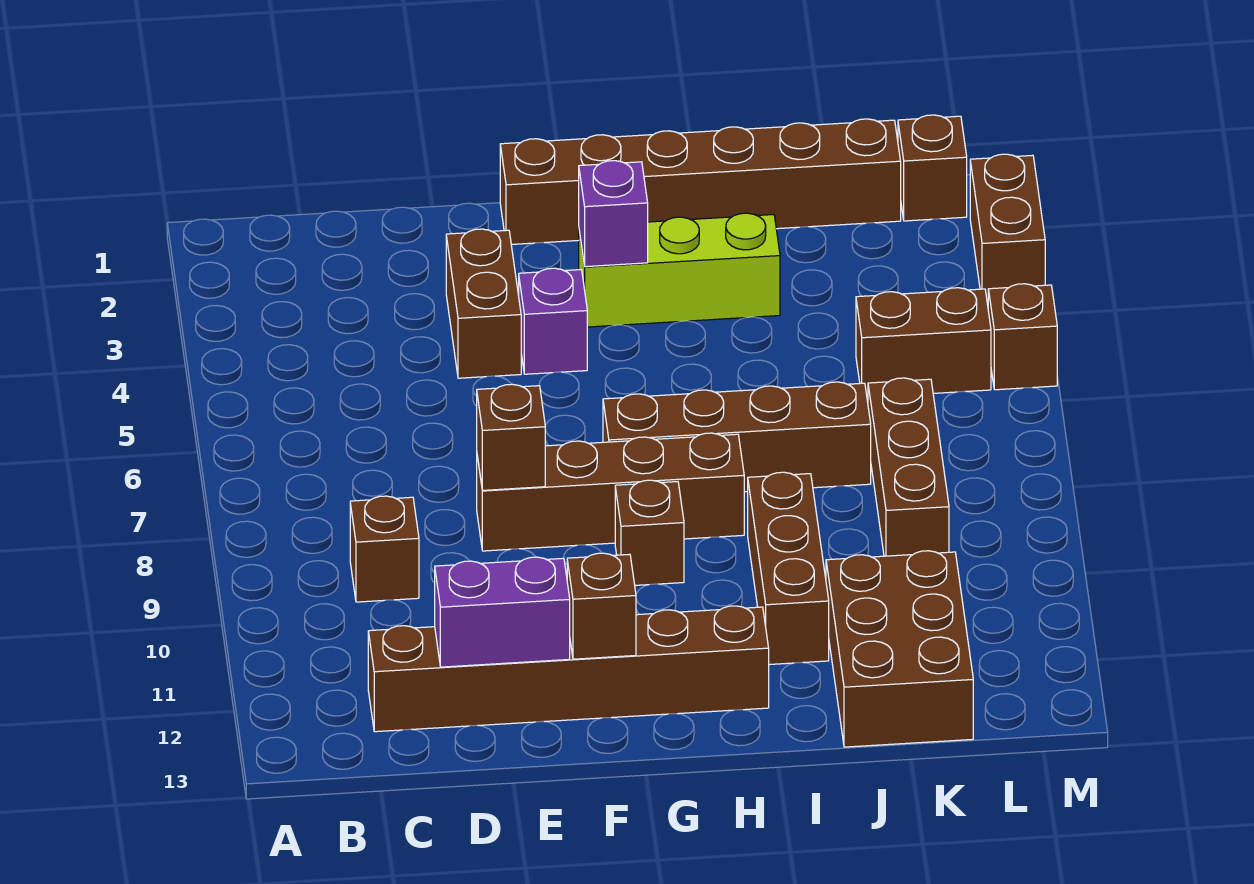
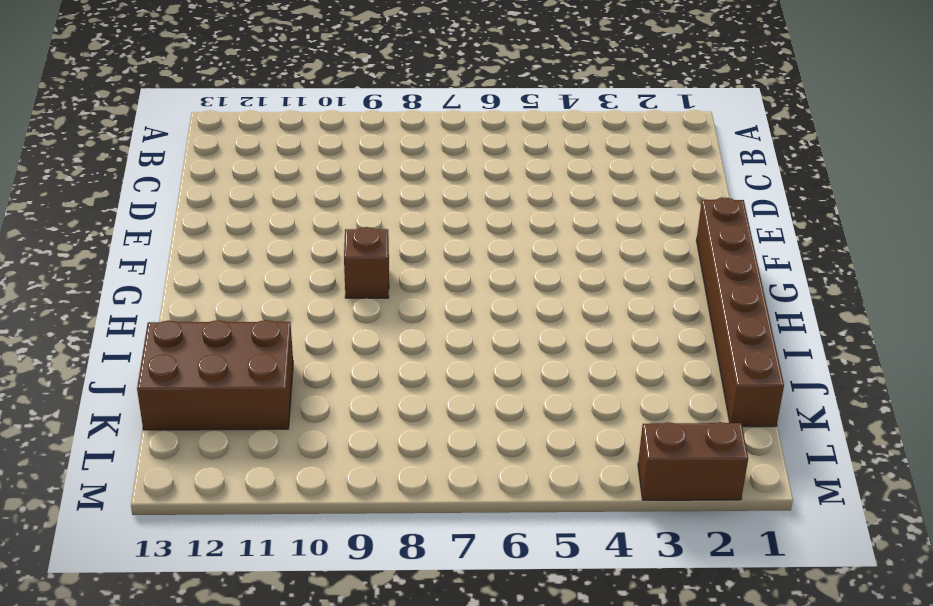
none -> brown 1x1 brick [350,496,419,602]
none -> brown 1x6 brick [368,606,769,732]
none -> brown 1x2 brick [446,229,521,378]

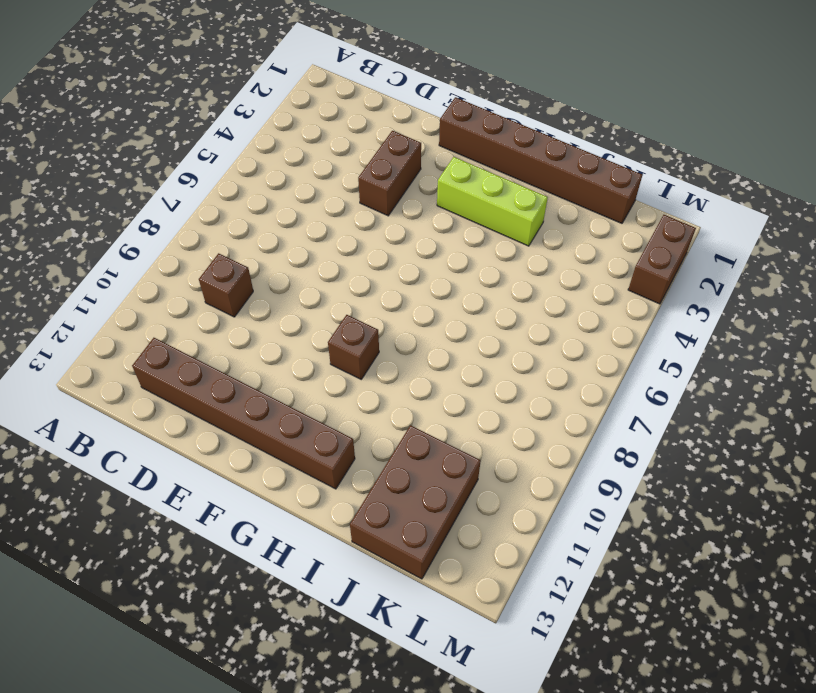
none -> brown 1x4 brick [477,433,744,551]
none -> purple 1x1 brick [519,268,587,374]
none -> brown 1x4 brick [603,382,871,492]

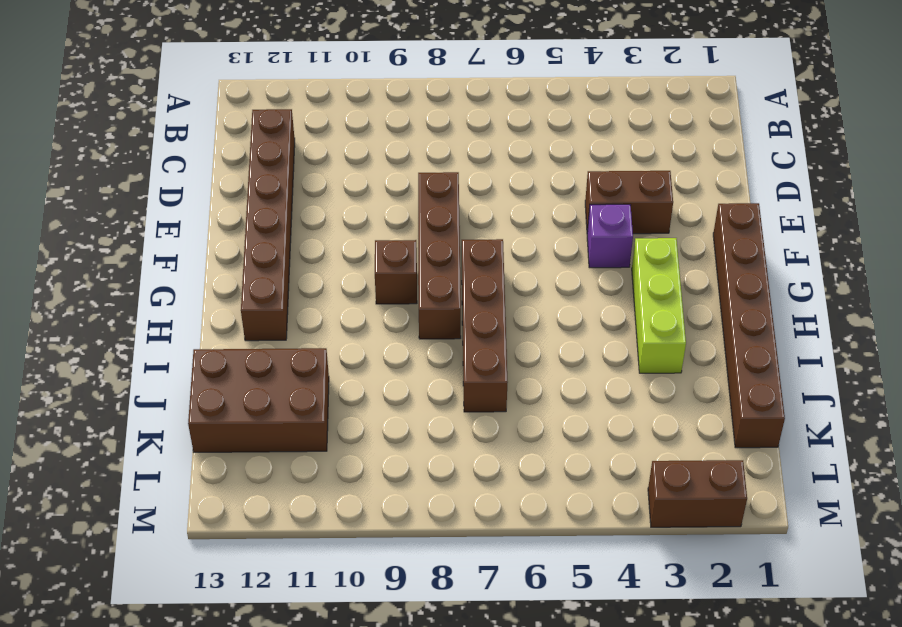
none -> brown 1x1 brick [350,496,419,602]
none -> brown 1x3 brick [748,472,829,665]
none -> brown 1x2 brick [856,288,991,397]

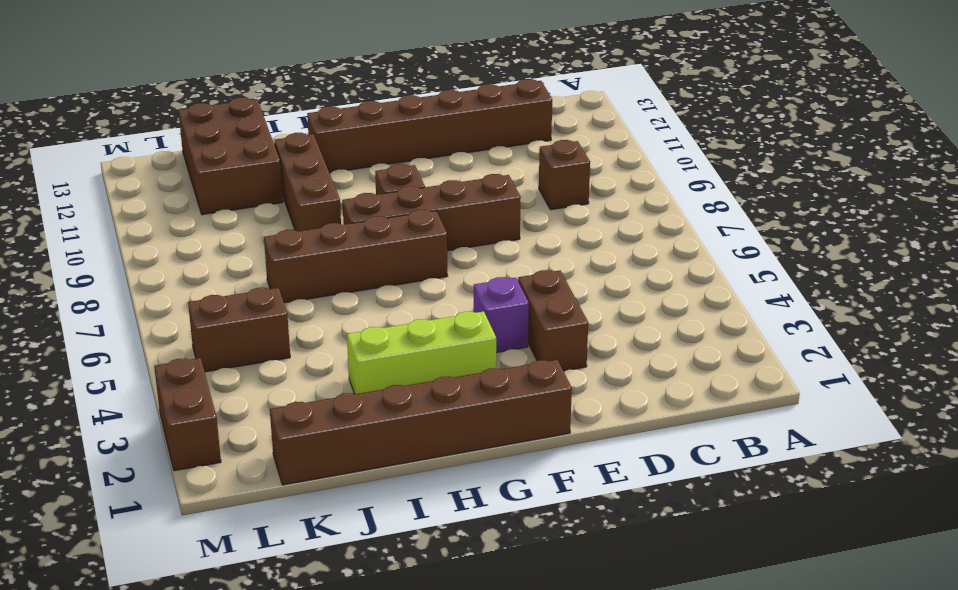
none -> brown 1x3 brick [868,378,949,556]
none -> brown 1x1 brick [898,115,967,221]
none -> brown 1x1 brick [988,284,1057,390]

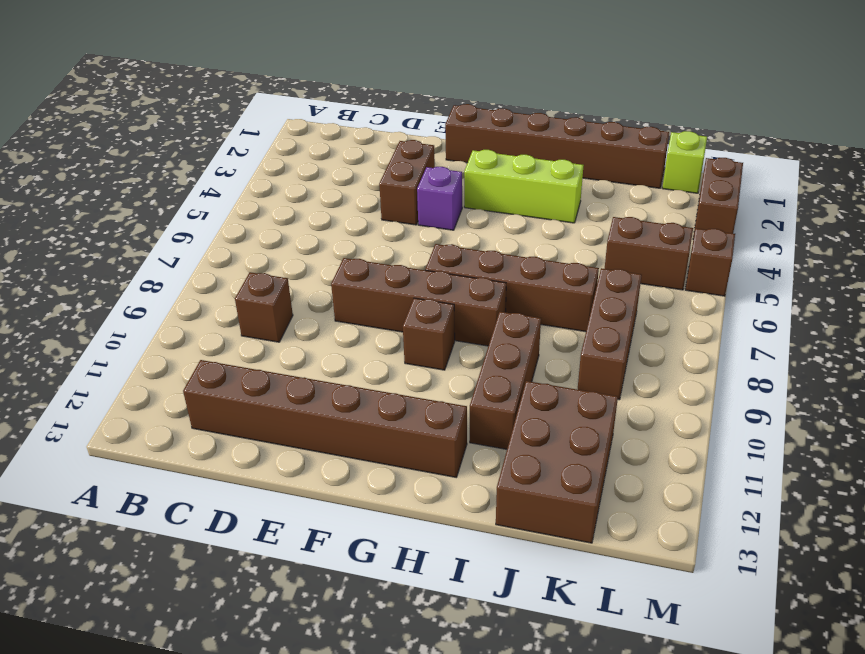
lime 1x1 brick [663,131,707,193] -> brown 1x1 brick [898,115,967,221]
none -> purple 1x2 brick [435,557,570,667]
none -> brown 1x1 brick [477,384,545,490]
none -> brown 1x1 brick [567,553,636,659]

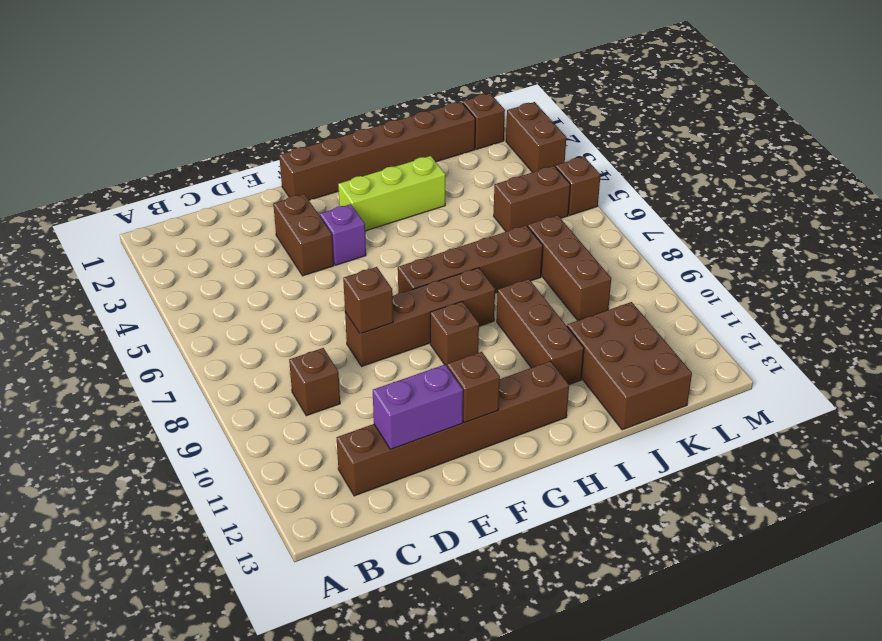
none -> purple 1x1 brick [579,161,648,267]

